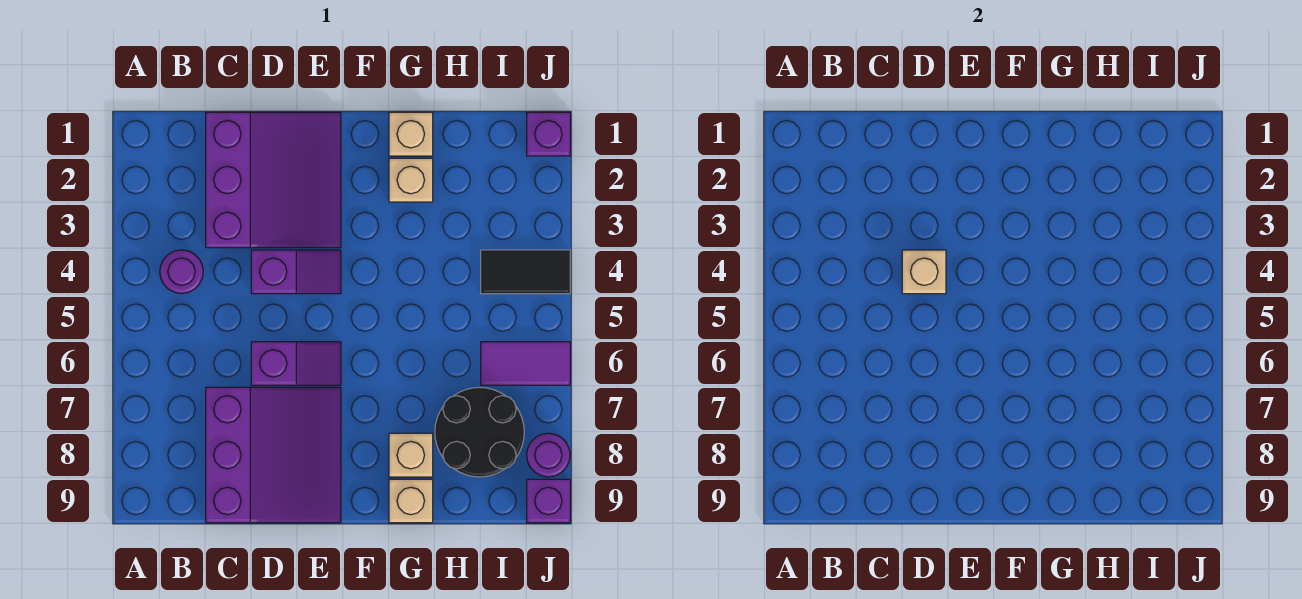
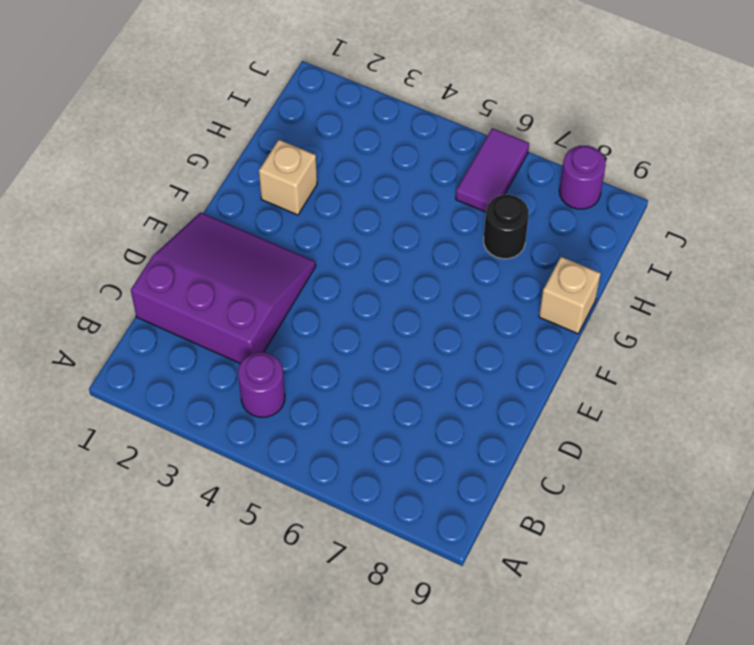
black 1x1 round brick [484,195,529,259] -> black 2x2 round brick [435,387,524,477]
none -> purple 3x3 slope [206,387,341,523]
none -> purple 1x2 slope [251,250,341,294]
none -> purple 1x2 slope [251,342,341,385]

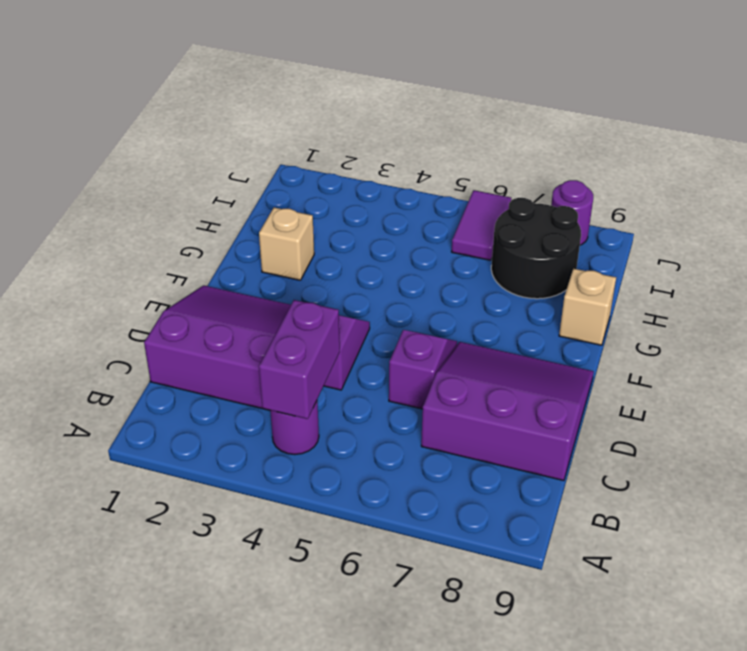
purple 1x2 brick [259,300,340,419] -> none
none -> tan 1x1 brick [389,112,433,156]
none -> tan 1x1 brick [389,433,433,477]
none -> black 1x2 tile [481,250,570,294]

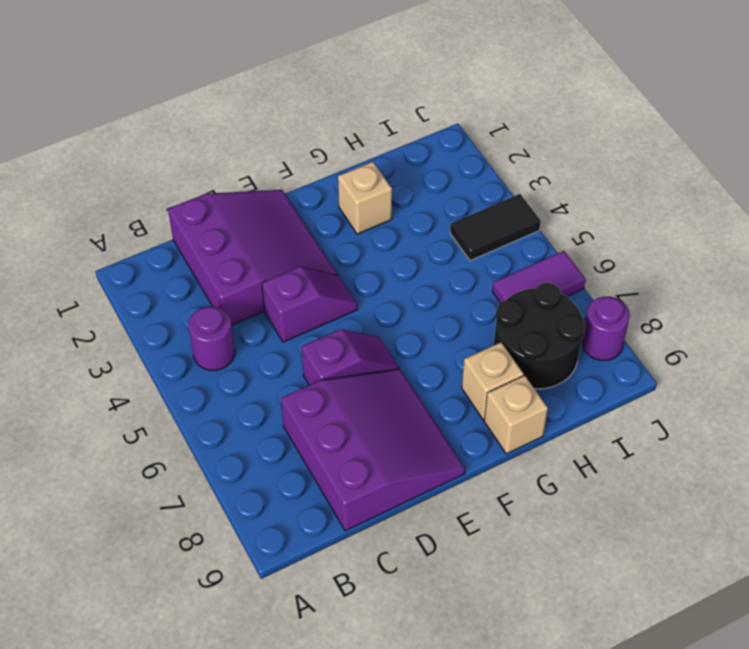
none -> tan 1x1 brick [389,112,433,156]
none -> purple 1x1 brick [527,112,570,156]
none -> purple 1x1 brick [527,479,570,523]

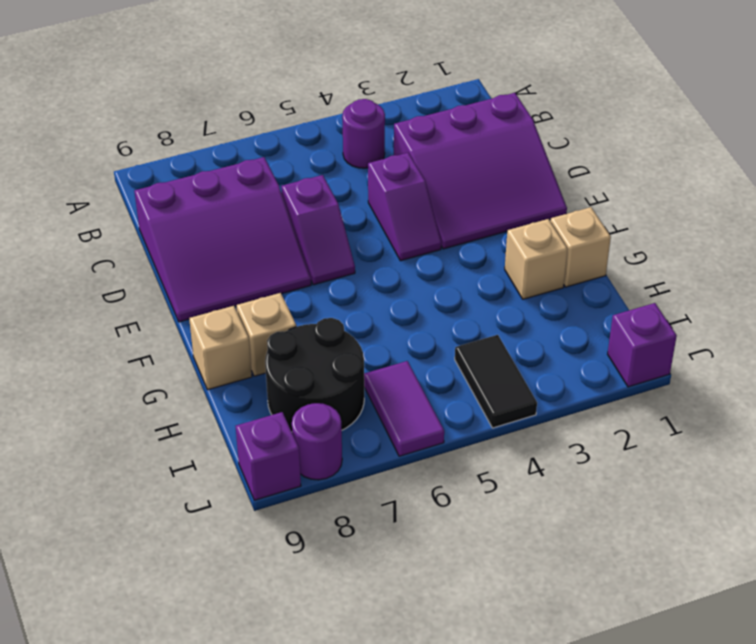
none -> tan 1x1 brick [902,250,946,294]

